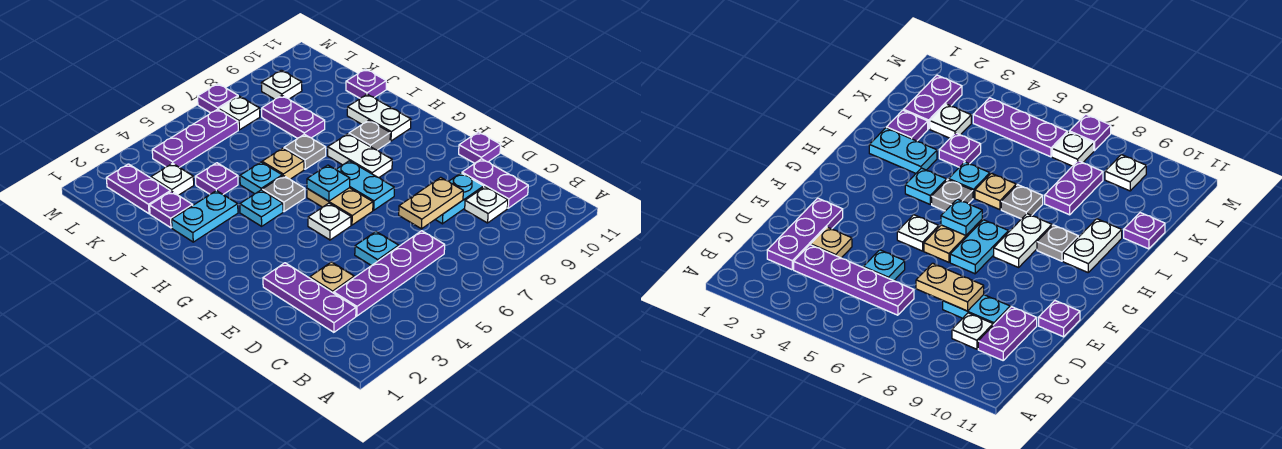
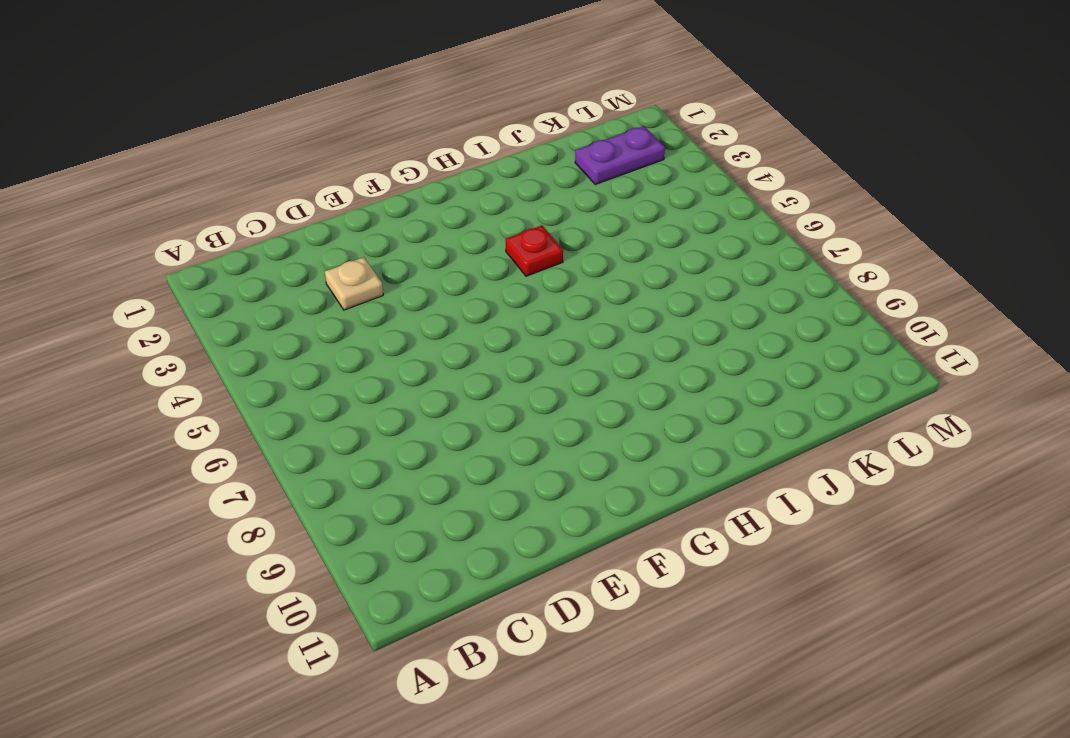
red 1x1 plate [506,225,563,276] -> cyan 1x1 plate [240,190,283,226]
none -> purple 1x3 plate [263,263,356,332]
none -> purple 1x4 plate [334,231,445,316]
none -> white 1x1 plate [465,187,508,223]
none -> purple 1x2 plate [462,159,528,208]

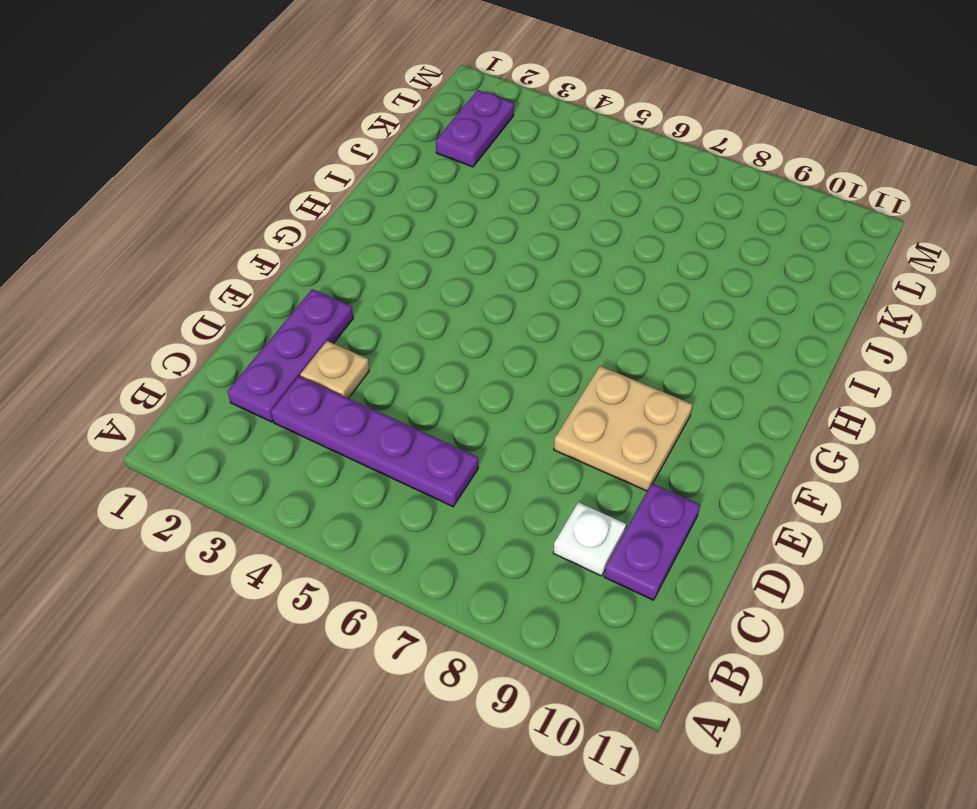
tan 2x2 plate [554,366,693,491] -> none
none -> cyan 1x1 plate [355,232,399,266]
none -> cyan 1x2 plate [435,173,484,224]
none -> purple 1x1 plate [459,132,501,163]
none -> white 1x1 plate [308,203,351,240]

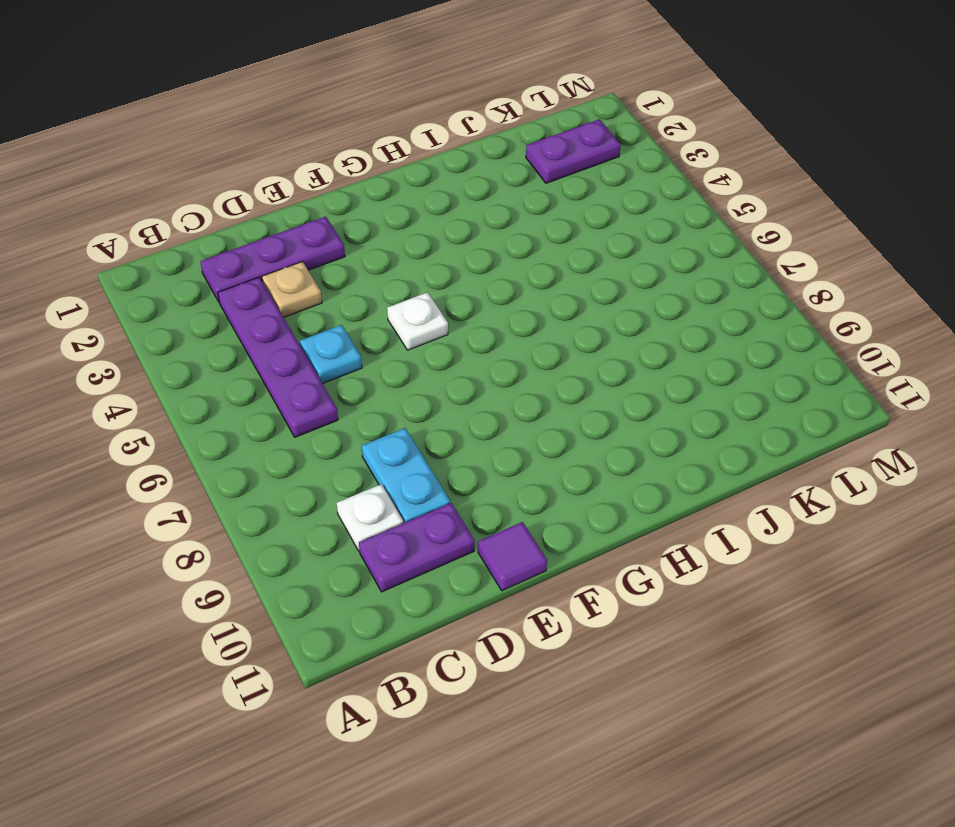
purple 1x1 tile [478,522,547,591] -> purple 1x1 plate [459,132,501,163]
none -> tan 1x2 plate [307,188,373,225]
none -> cyan 1x2 plate [336,161,394,210]
none -> white 1x2 plate [328,134,392,178]
none -> cyan 1x1 plate [240,190,283,226]

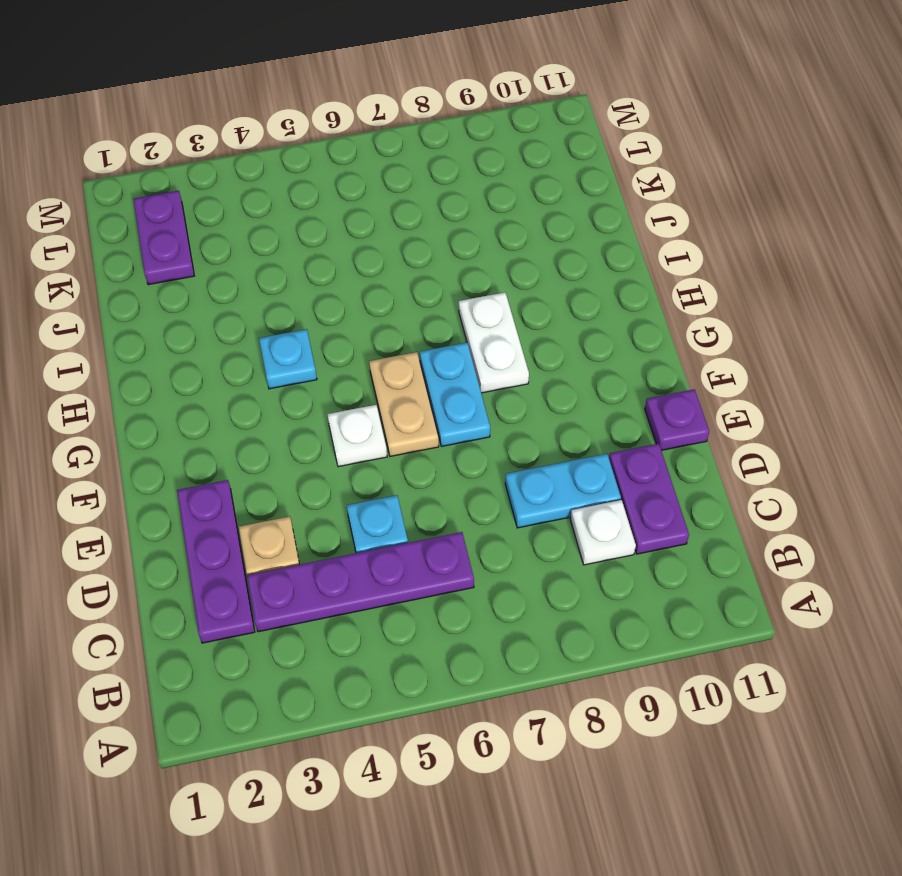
none -> grey 1x1 plate [262,176,305,212]
none -> grey 1x1 plate [349,120,390,150]
none -> white 1x2 plate [347,94,411,141]
none -> cyan 1x2 plate [172,191,238,242]

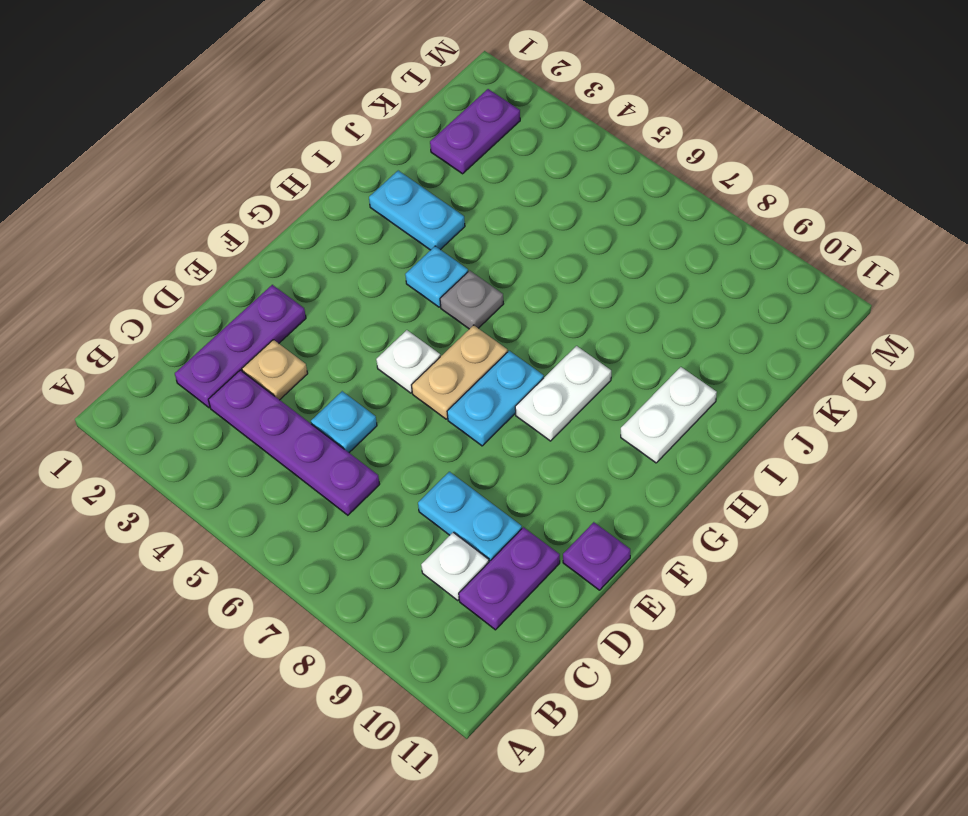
none -> grey 1x1 plate [349,120,390,150]
none -> cyan 1x1 plate [240,162,282,194]
none -> tan 1x1 plate [262,148,304,179]
none -> grey 1x1 plate [284,134,326,169]

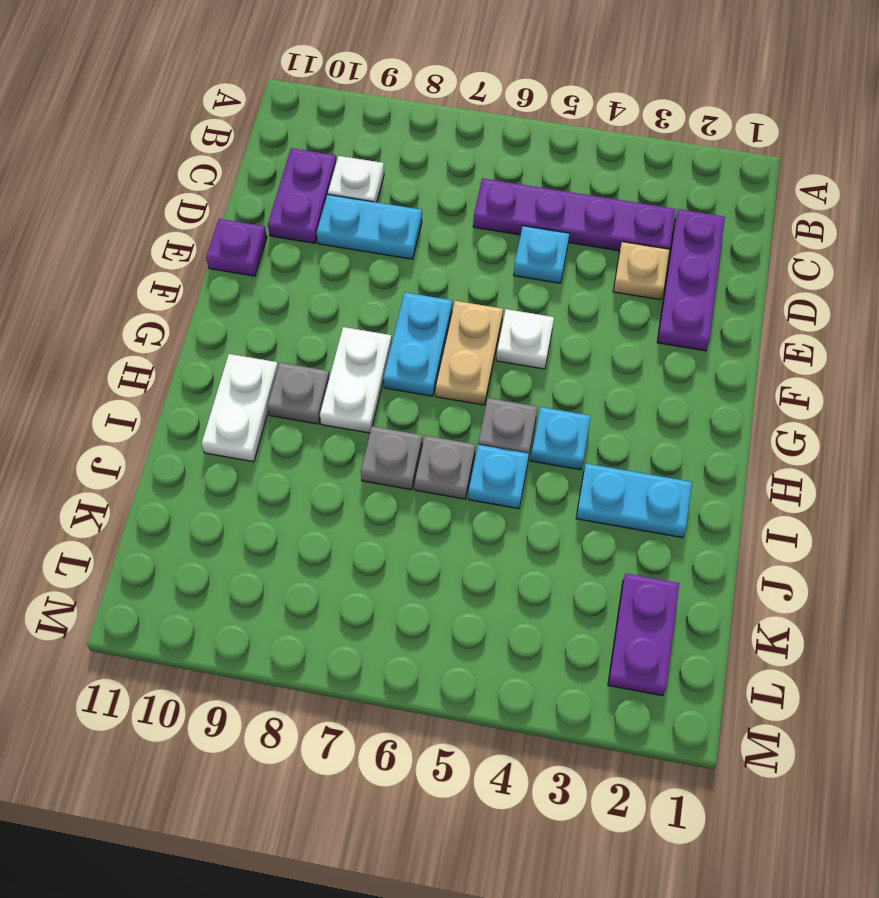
grey 1x1 plate [414,436,475,499] -> tan 1x1 plate [262,148,304,179]
none -> purple 1x1 plate [150,191,193,228]
none -> purple 1x1 plate [195,163,238,194]
none -> purple 1x2 plate [262,96,325,138]
none -> purple 1x1 plate [346,69,386,98]

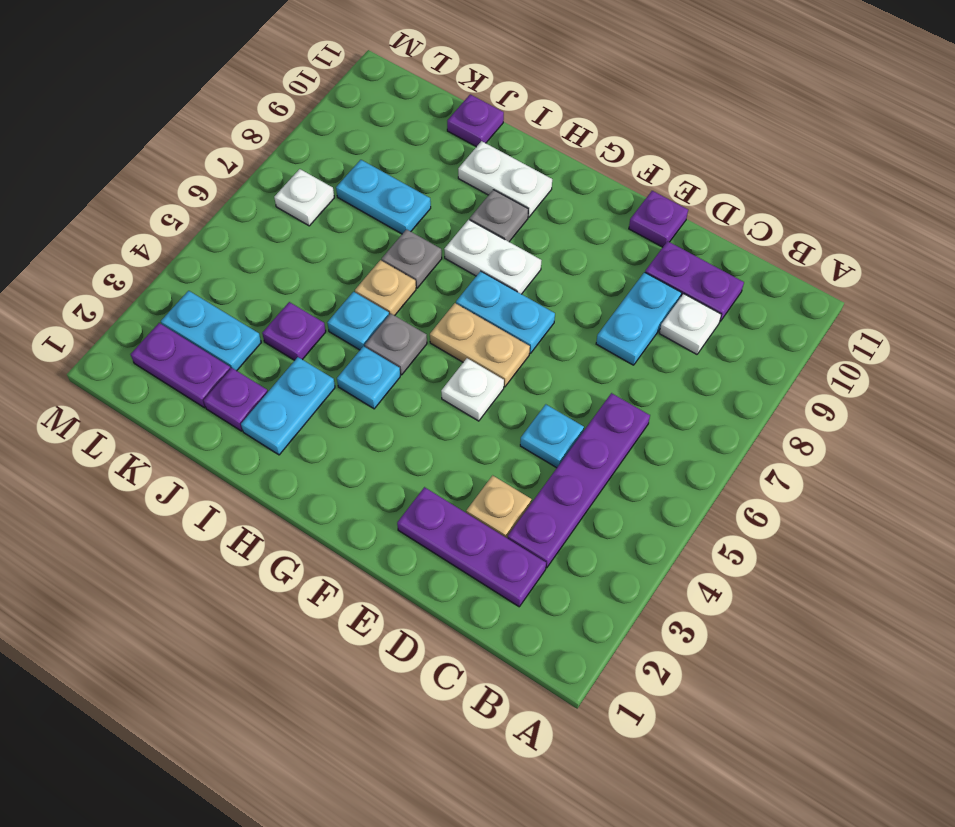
cyan 1x2 plate [336,160,431,234] -> purple 1x2 plate [262,96,325,138]
cyan 1x2 plate [161,291,261,371] -> white 1x1 plate [151,163,194,195]
none -> purple 1x3 plate [152,109,238,168]
none -> white 1x1 plate [261,70,302,99]
none -> purple 1x1 plate [198,84,238,113]
none -> tan 1x2 plate [399,177,463,229]

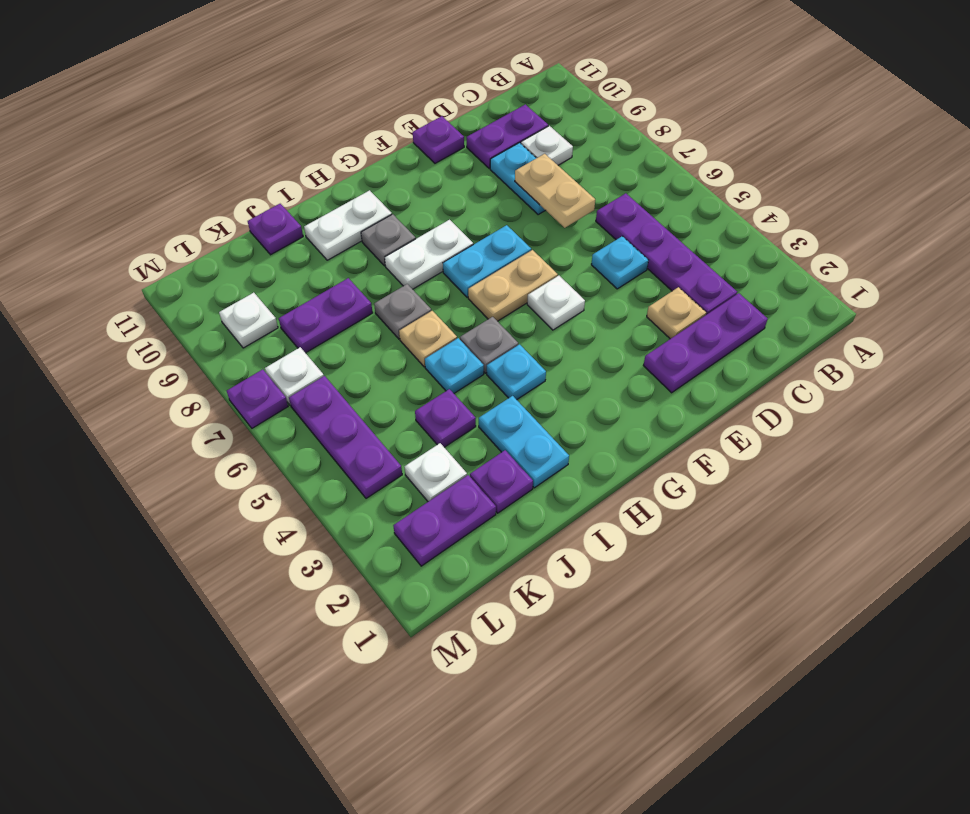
none -> cyan 1x1 plate [307,165,350,201]

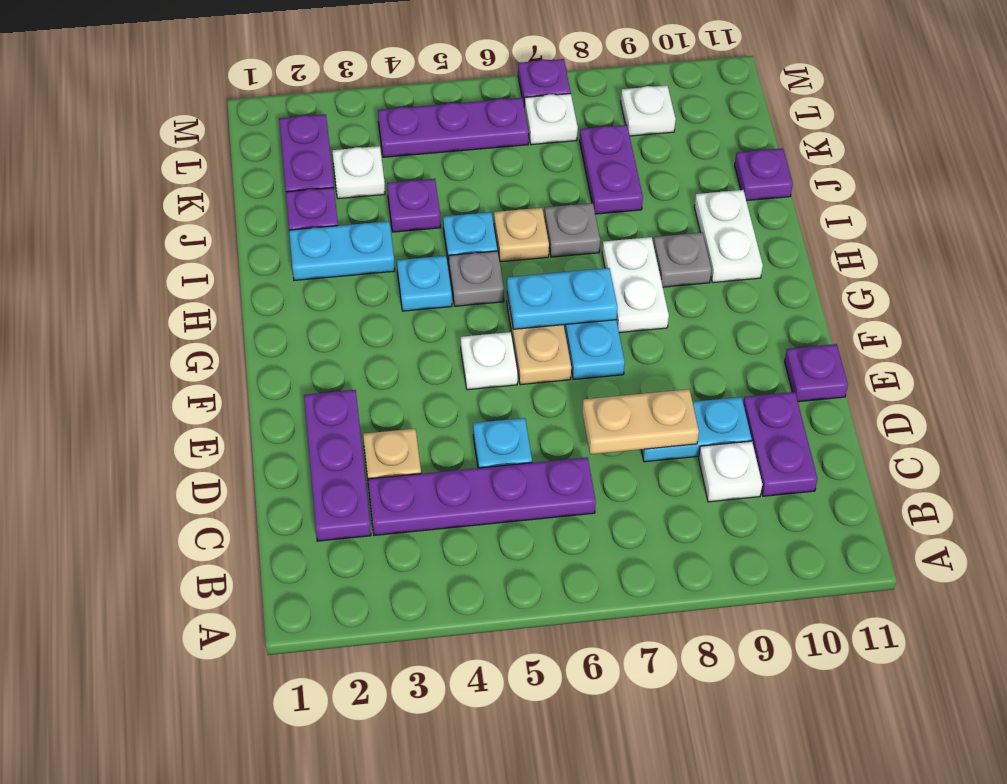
cyan 1x2 plate [507,268,617,329] -> cyan 1x1 plate [307,165,350,201]

